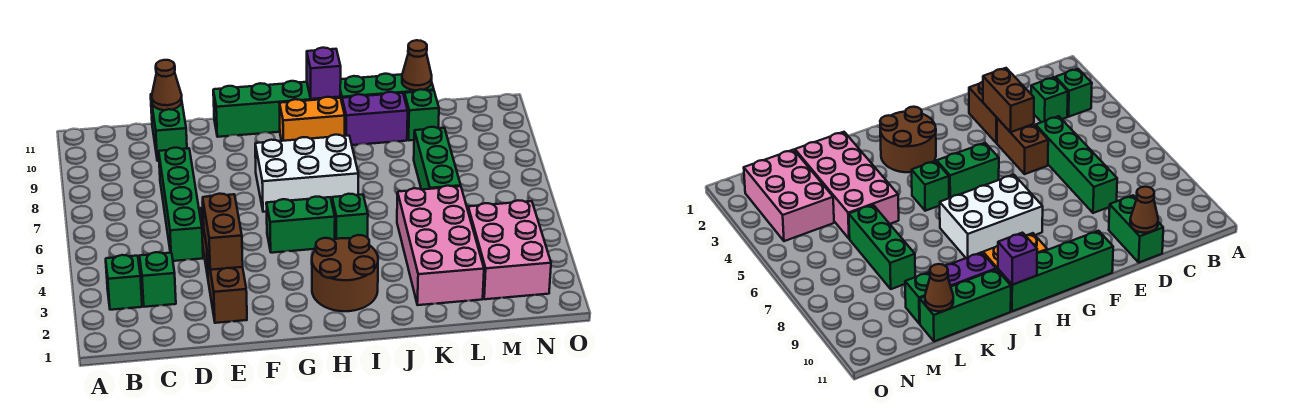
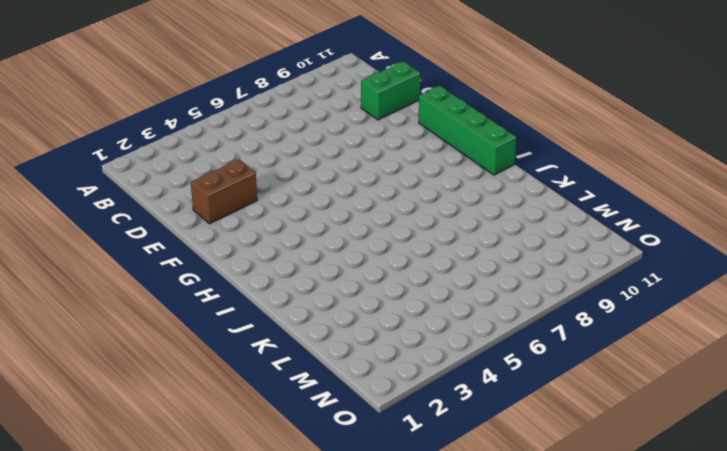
none -> green 1x1 brick [106,255,142,310]
none -> green 1x1 brick [140,252,176,307]
none -> green 1x4 brick [159,148,203,261]

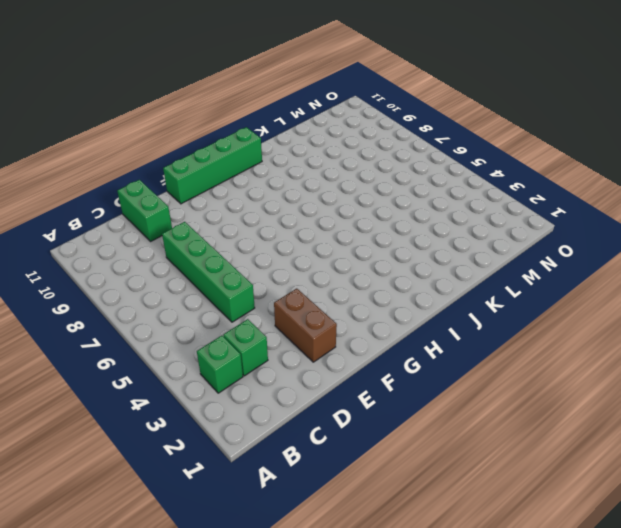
none -> brown 1x2 brick [997,118,1048,174]
none -> green 1x2 brick [266,197,335,253]
none -> white 2x3 brick [255,135,358,212]

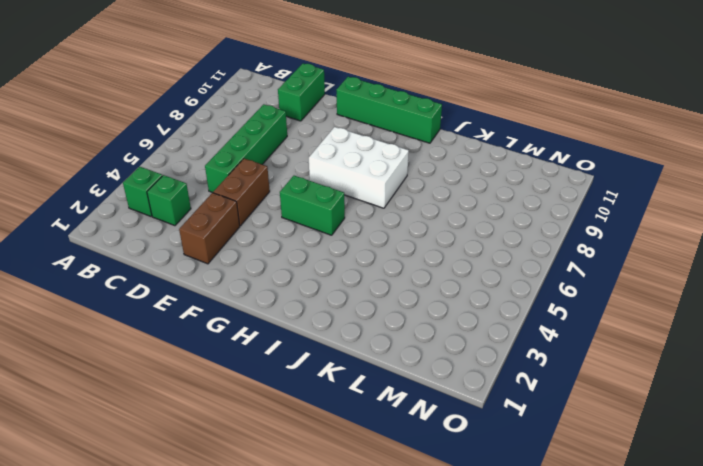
none -> brown 2x2 round brick [312,235,378,311]
none -> orange 1x2 brick [279,97,345,141]
none -> green 1x1 brick [332,194,368,239]

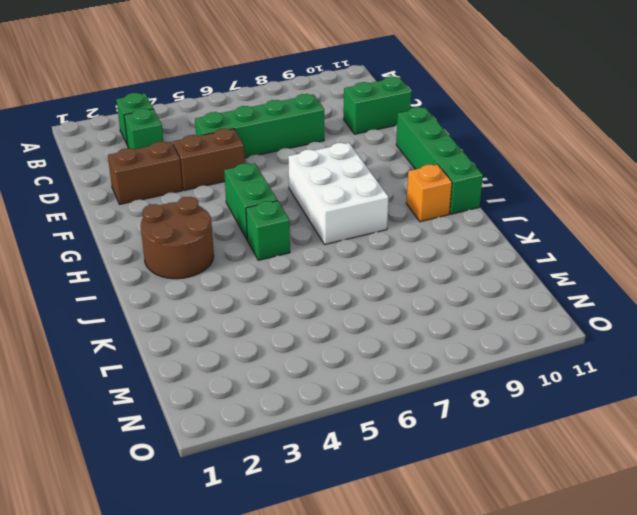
orange 1x1 brick [406,164,452,222] -> orange 1x2 brick [279,97,345,141]
none -> purple 1x2 brick [342,92,408,145]
none -> green 1x3 brick [340,74,434,101]
none -> pink 2x4 brick [397,186,484,305]

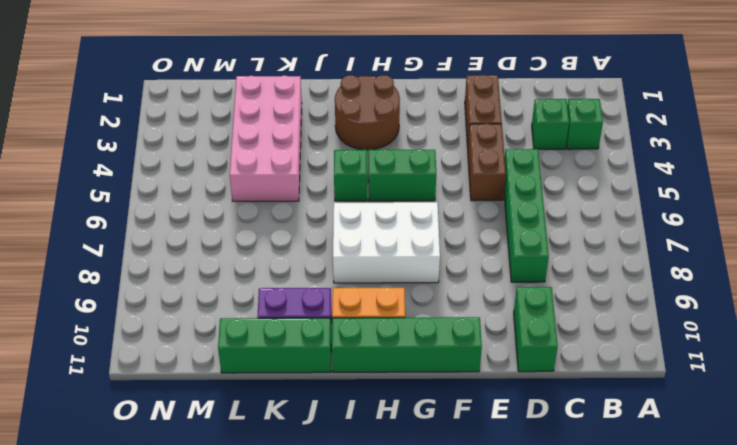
none -> green 1x3 brick [414,127,461,190]
none -> green 1x1 brick [404,89,439,140]
none -> pink 2x3 brick [468,200,551,299]

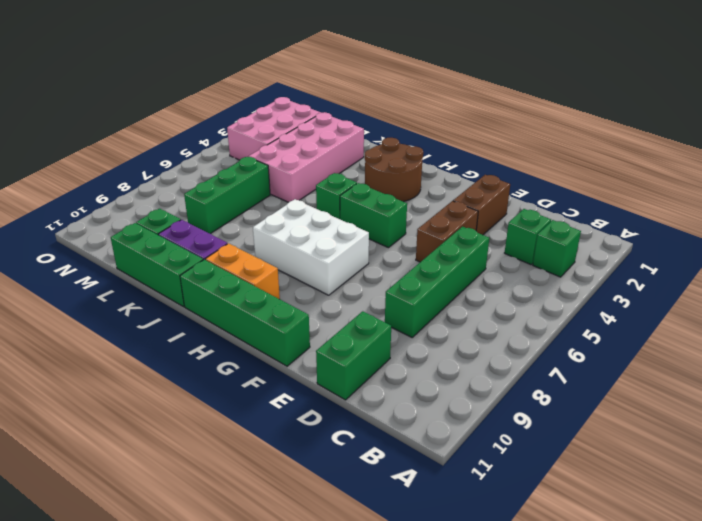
none -> brown 1x1 cone [152,60,182,110]
none -> brown 1x2 brick [202,194,243,270]
none -> purple 1x1 brick [307,48,341,99]

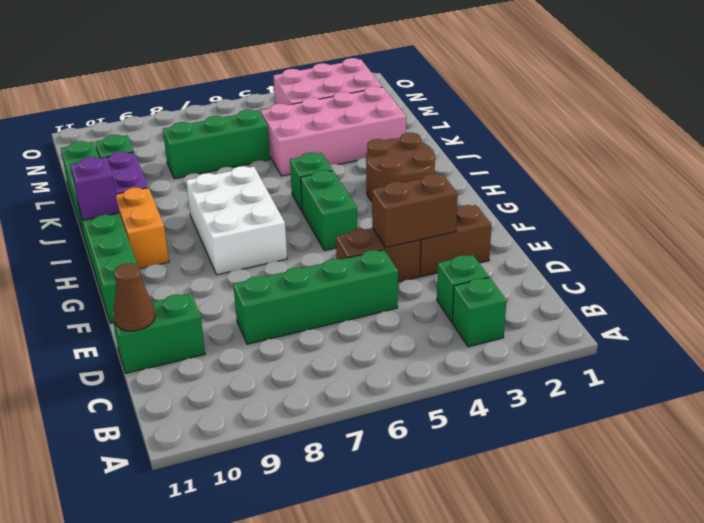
none -> brown 1x1 cone [402,40,432,90]

